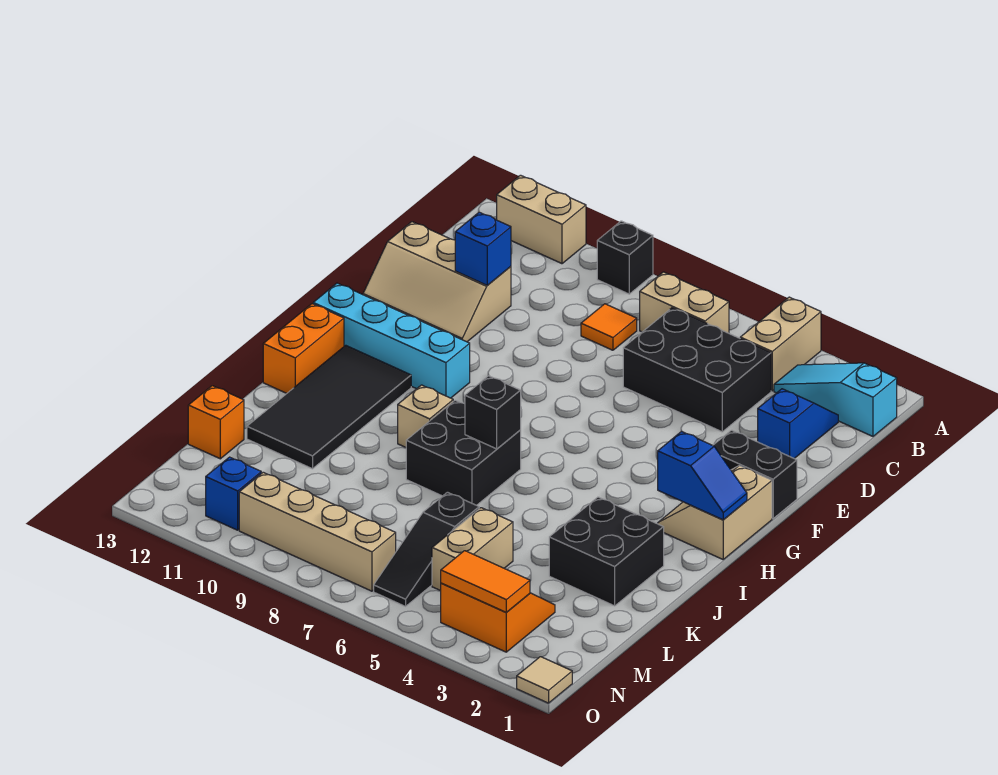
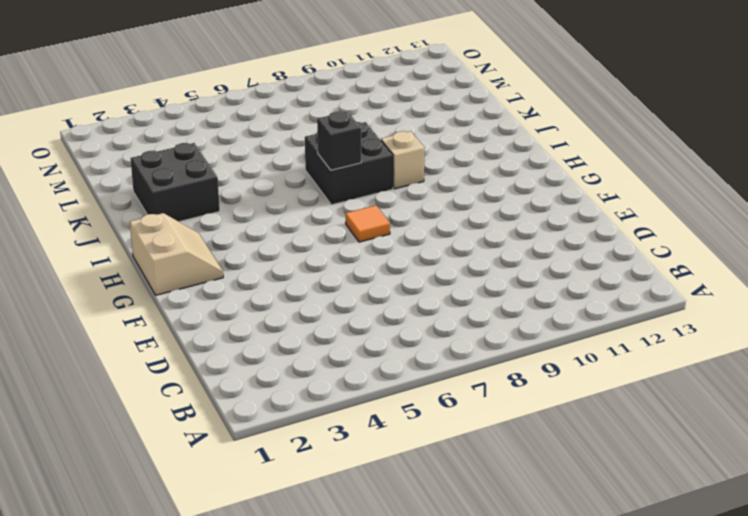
orange 1x1 tile [346,205,390,242] -> orange 1x1 tile moved to [581,304,637,350]
none -> tan 1x2 brick [740,297,821,391]
none -> black 1x1 brick [597,221,653,294]
none -> tan 1x2 brick [497,175,586,264]

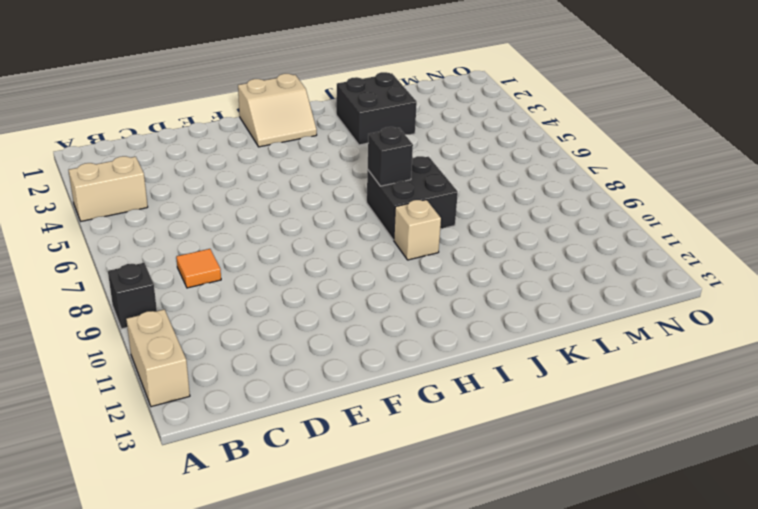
none -> cyan 1x3 slope [774,363,897,436]
none -> tan 1x2 brick [640,272,729,333]
none -> blue 1x2 slope [758,389,838,459]

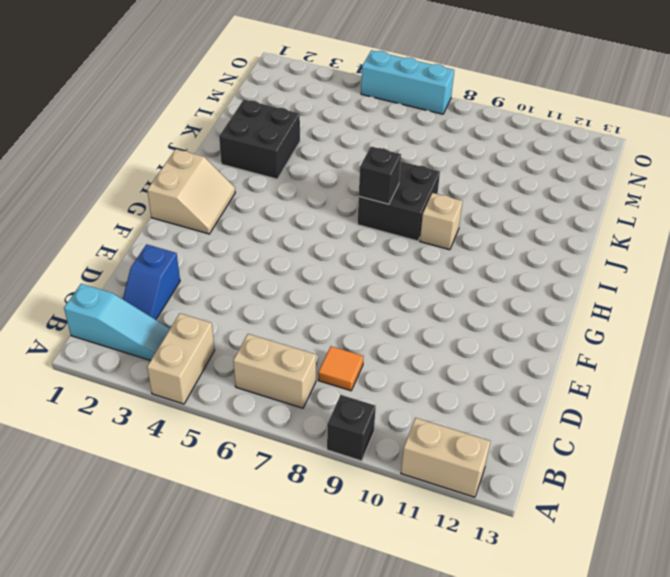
cyan 1x3 brick [361,50,454,114] -> none
none -> black 2x3 brick [623,308,771,432]
none -> tan 2x3 slope [363,222,511,342]
none -> black 1x2 brick [713,430,797,518]

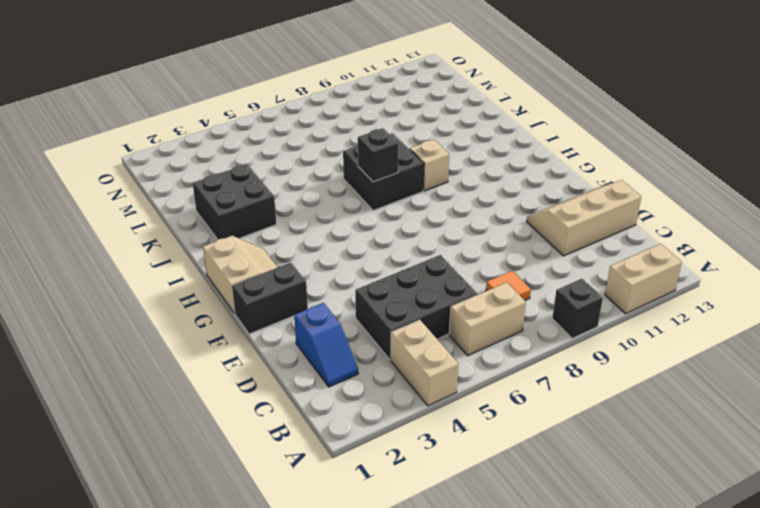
none -> cyan 1x3 slope [774,363,897,436]
none -> cyan 1x4 brick [313,283,470,398]
none -> black 2x4 tile [247,345,411,469]

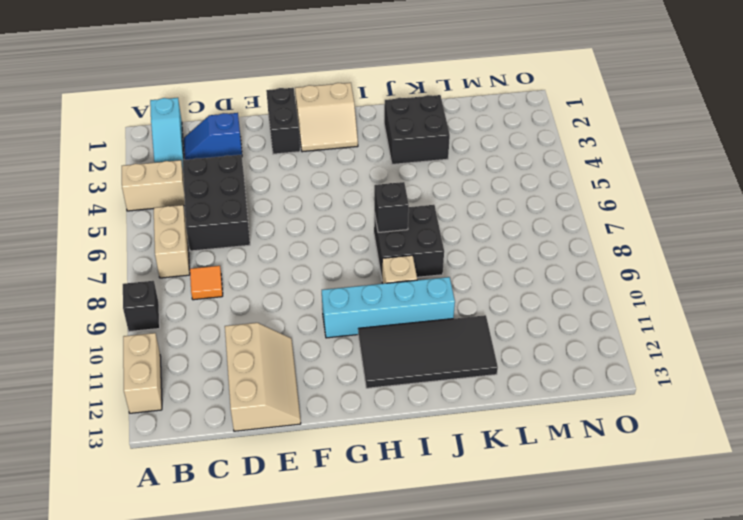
cyan 1x4 brick [322,277,455,338] -> cyan 1x4 brick turned to [313,283,470,398]
none -> orange 1x2 brick [263,304,344,394]
none -> tan 1x2 brick [432,508,513,591]
none -> black 1x3 slope [374,492,479,606]

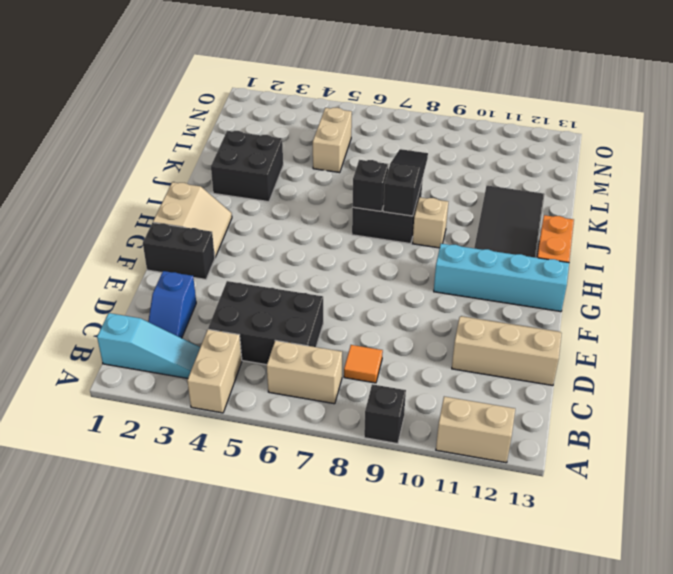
black 1x3 slope [383,149,428,216] -> black 1x3 slope moved to [374,492,479,606]
none -> orange 1x1 brick [188,386,244,459]
none -> orange 2x2 slope [441,583,555,652]
none -> tan 1x4 brick [239,472,396,591]

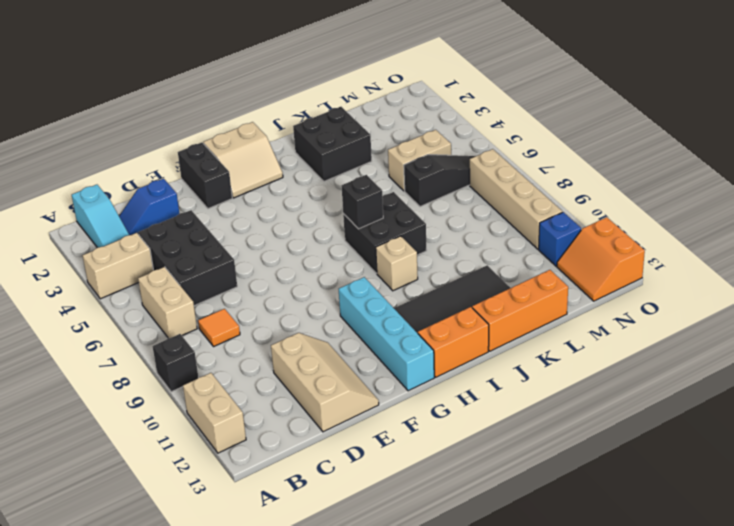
orange 1x3 brick [472,270,568,351] -> orange 1x1 brick [188,386,244,459]
orange 2x2 slope [557,217,645,301] -> orange 2x2 slope moved to [441,583,555,652]
none -> tan 1x1 tile [517,657,572,703]
none -> blue 1x1 brick [455,212,511,285]
none -> blue 1x2 slope [658,431,747,520]

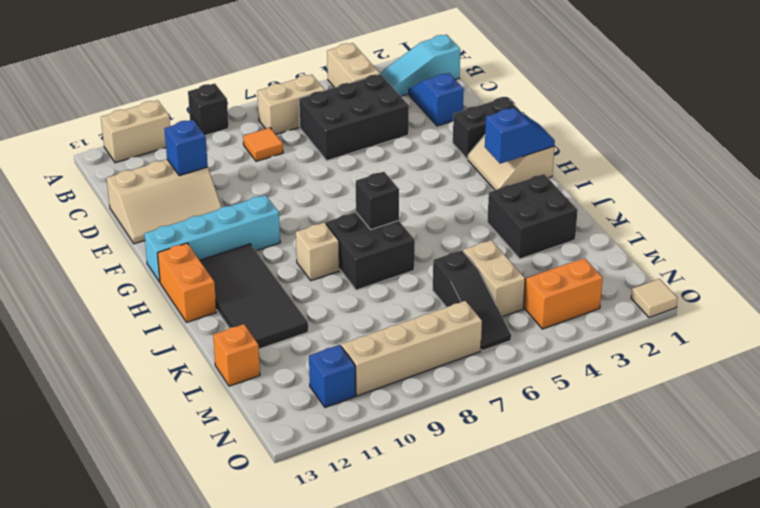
none -> orange 1x2 tile [441,551,530,612]

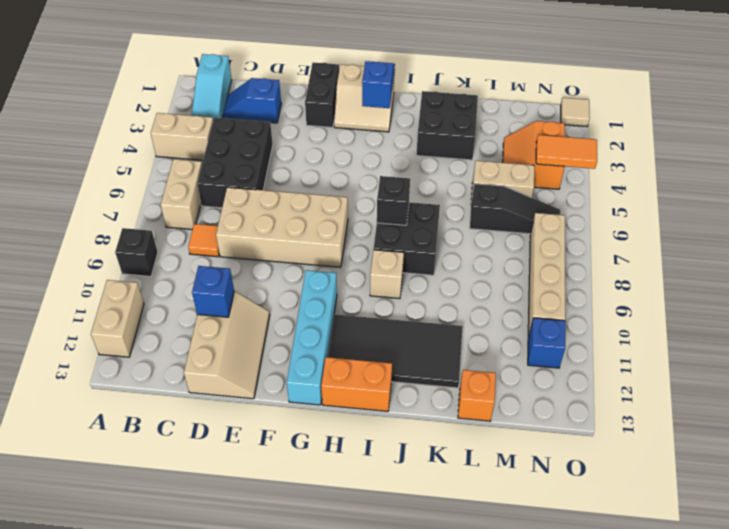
tan 2x4 brick [216,187,348,267] -> none
orange 1x2 tile [536,135,597,169] -> orange 1x2 tile turned to [441,551,530,612]

